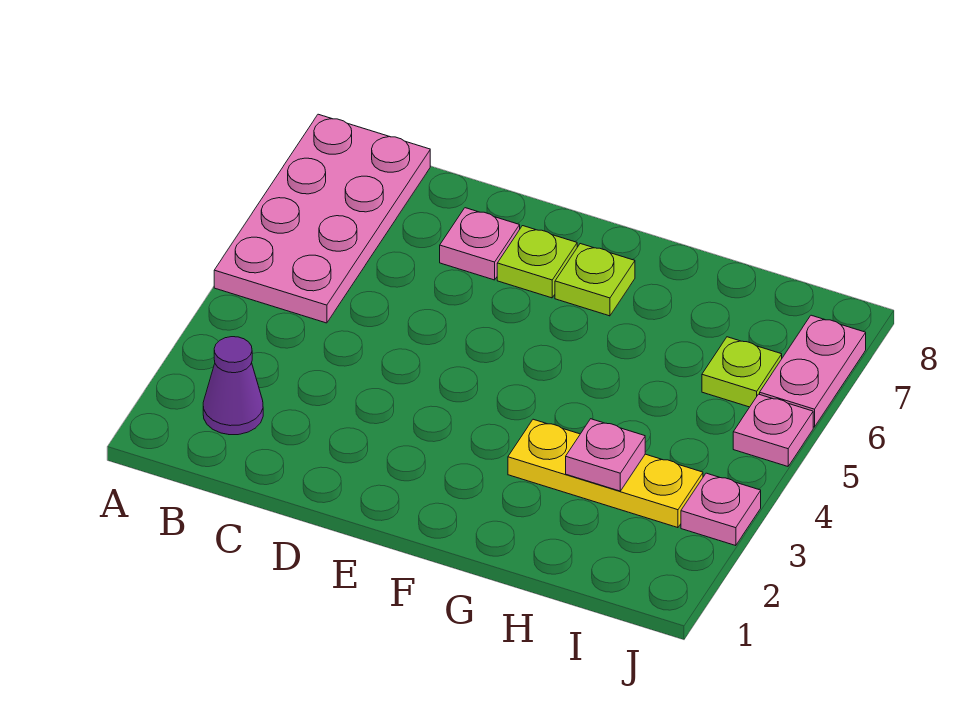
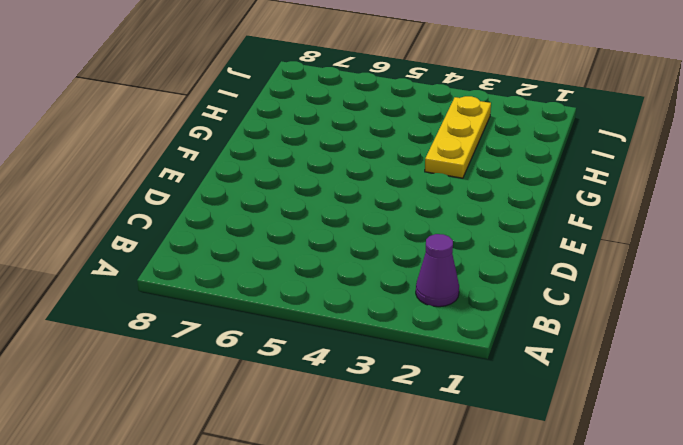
none -> pink 2x4 plate [214,114,430,323]
none -> pink 1x1 plate [440,208,520,280]

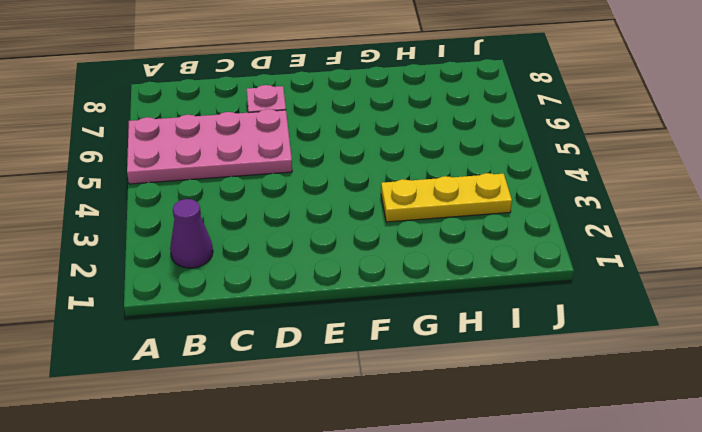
pink 2x4 plate [127,109,292,184] -> pink 2x4 plate turned to [214,114,430,323]
none -> lime 1x1 plate [497,226,577,298]
none -> lime 1x1 plate [555,244,635,316]

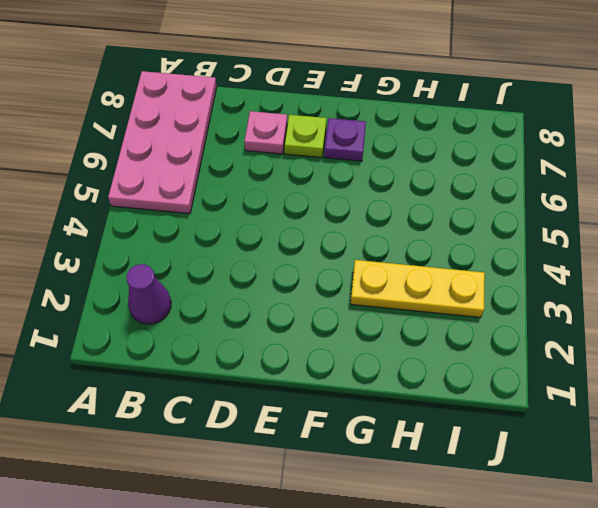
purple 1x1 plate [324,118,366,161] -> lime 1x1 plate [555,244,635,316]
none -> lime 1x1 plate [702,337,782,407]
none -> pink 1x1 plate [681,473,761,546]

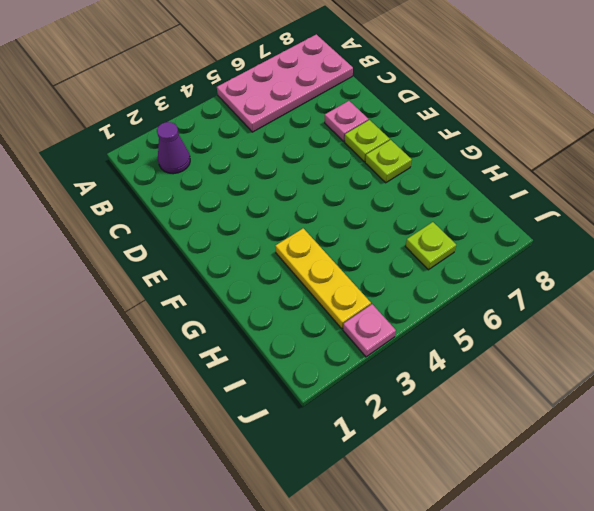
none -> pink 1x1 plate [733,394,813,466]
none -> pink 1x2 plate [760,315,866,427]

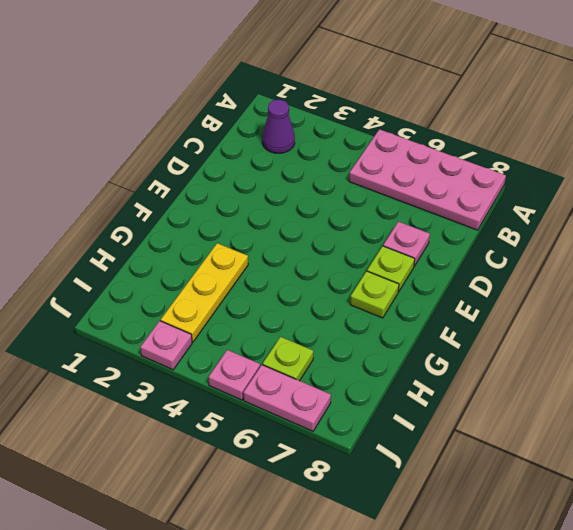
none -> pink 1x1 plate [566,419,645,491]

